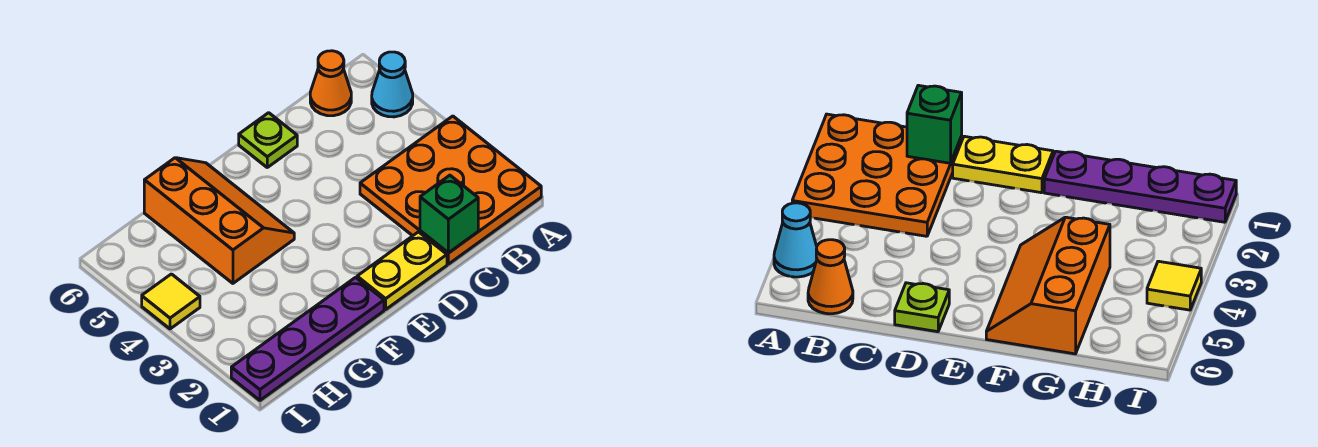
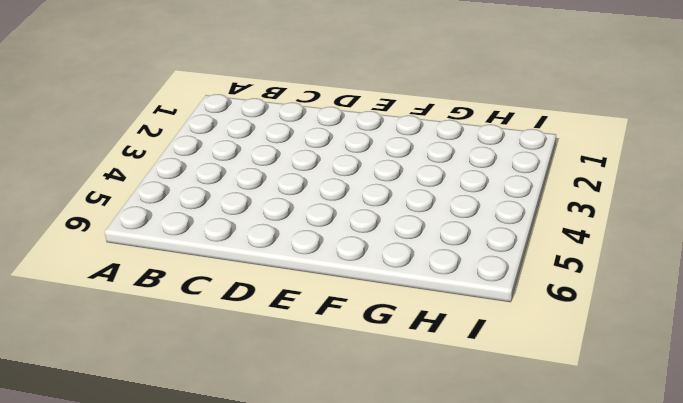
none -> orange 3x3 plate [360,116,541,264]
none -> cyan 1x1 cone [372,52,413,117]

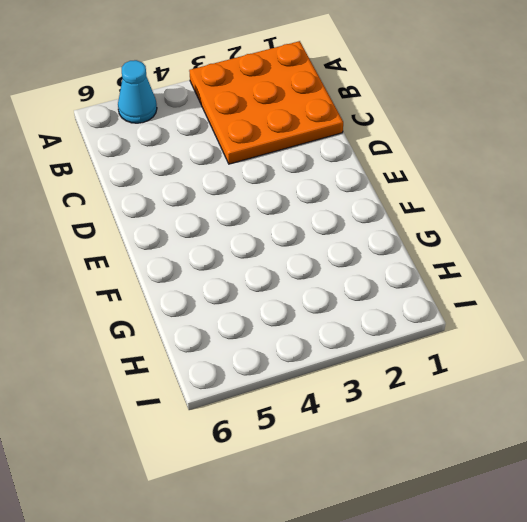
none -> orange 1x1 cone [310,51,351,116]
none -> yellow 1x2 plate [357,232,447,309]

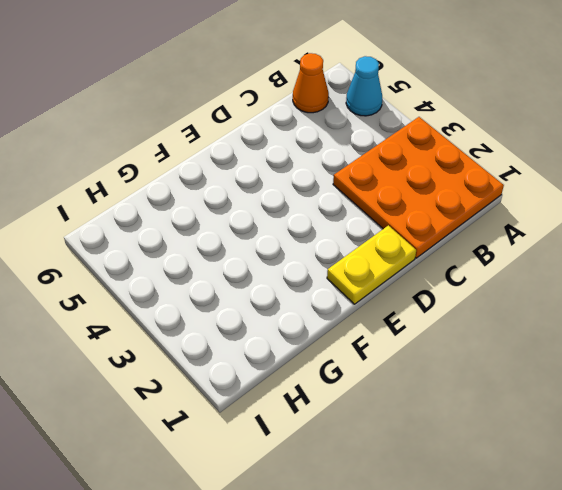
none -> lime 1x1 plate [239,113,297,167]
none -> purple 1x4 plate [231,277,384,400]

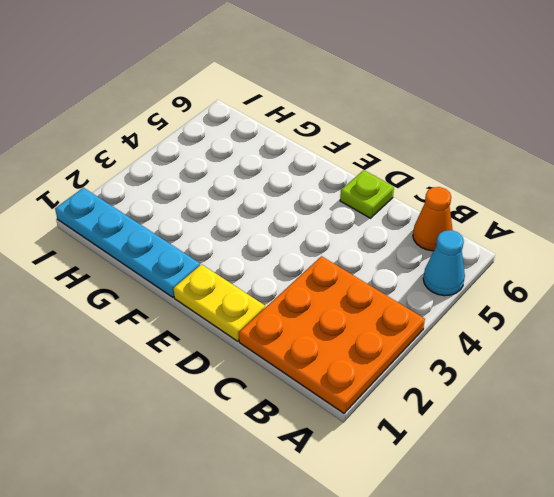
cyan 1x4 plate [55,188,200,297] -> purple 1x4 plate [231,277,384,400]
none -> orange 2x3 slope [144,158,294,283]
none -> yellow 1x1 tile [142,274,200,329]

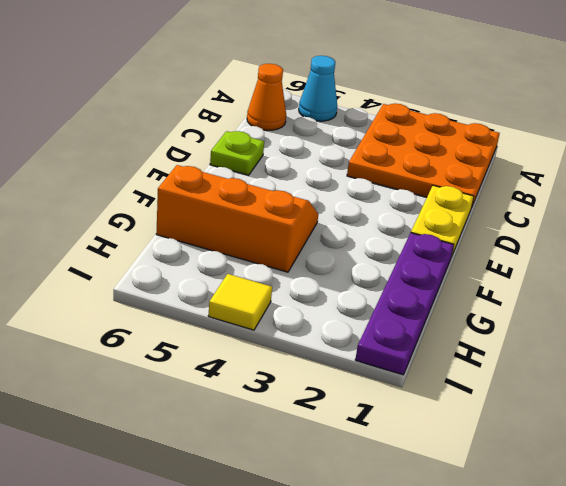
none -> green 1x1 brick [420,175,478,253]

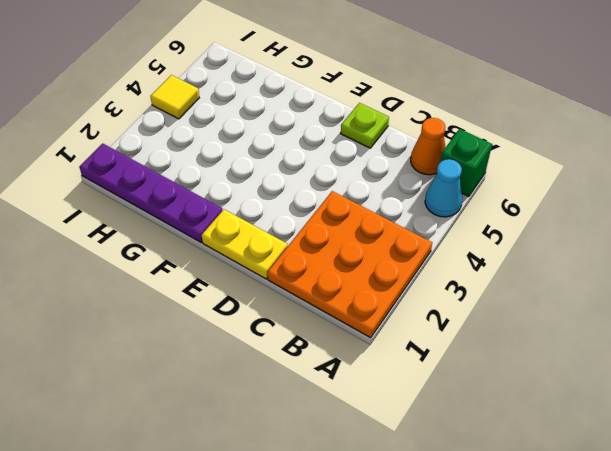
green 1x1 brick [440,129,492,197] -> green 1x1 brick moved to [420,175,478,253]
none -> orange 2x3 slope [144,158,294,283]

